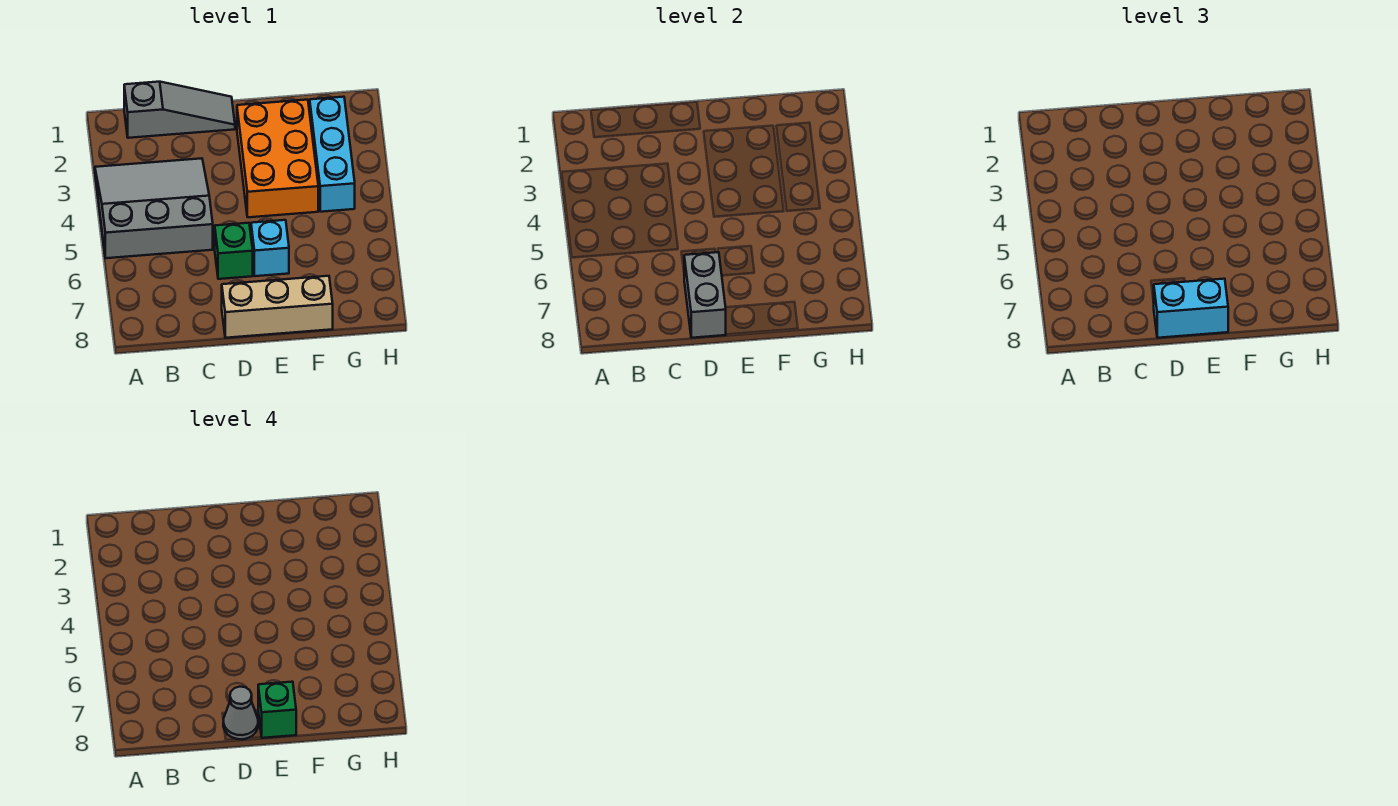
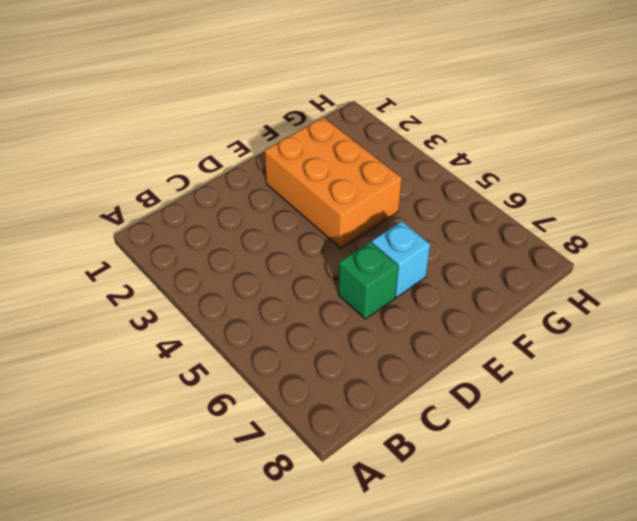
none -> grey 3x3 slope [95,158,213,258]
none -> grey 1x3 slope [124,82,235,138]

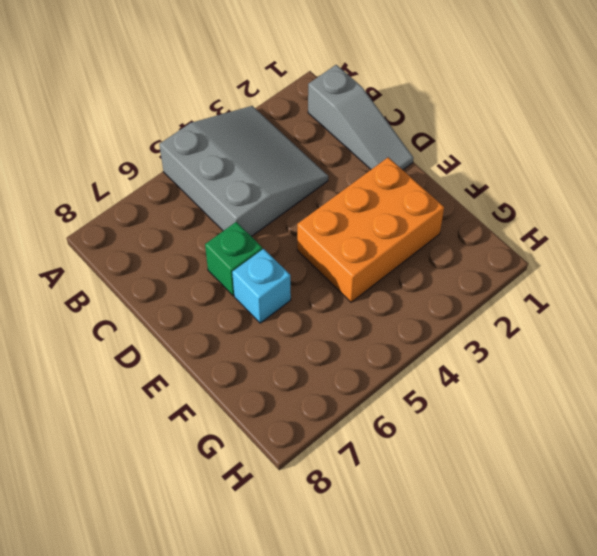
none -> tan 1x3 brick [222,276,333,338]
none -> cyan 1x3 brick [310,97,355,212]

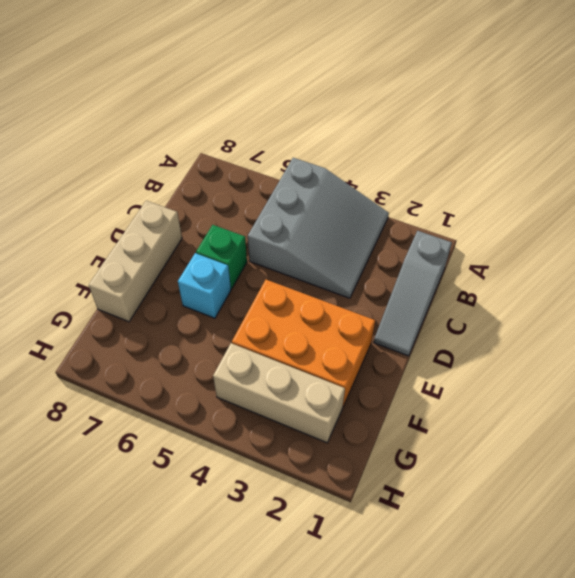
tan 1x3 brick [213,343,345,443] -> cyan 1x3 brick [310,97,355,212]
none -> grey 1x2 brick [684,252,726,338]
none -> cyan 1x2 brick [1154,279,1228,338]

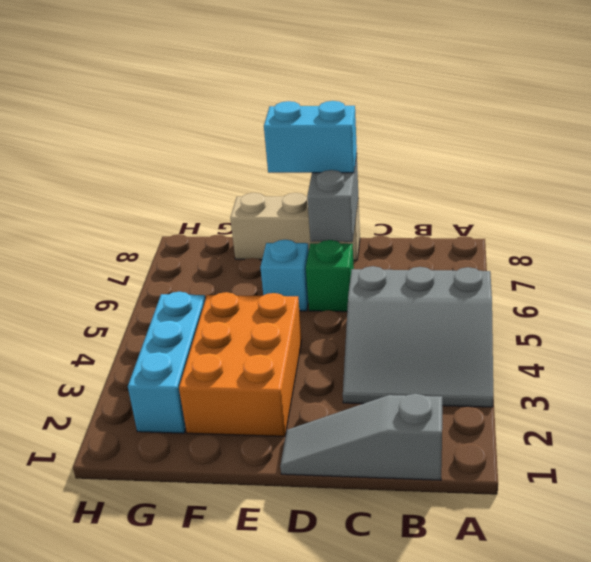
none -> grey 1x1 cone [223,687,258,739]
none -> green 1x1 brick [258,682,296,738]

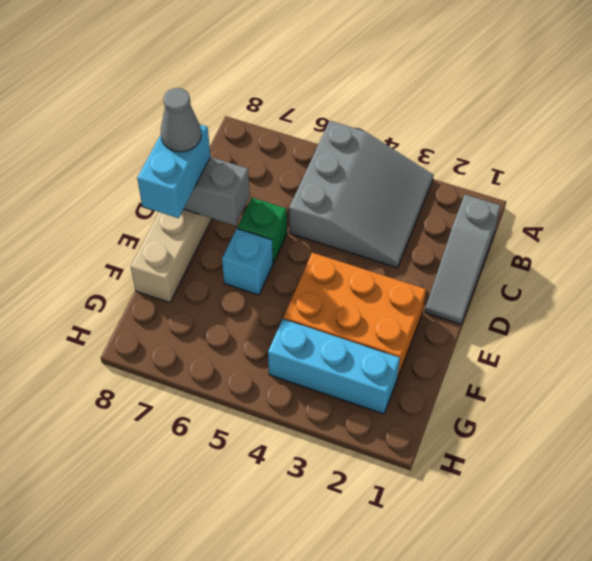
none -> green 1x1 brick [258,682,296,738]

